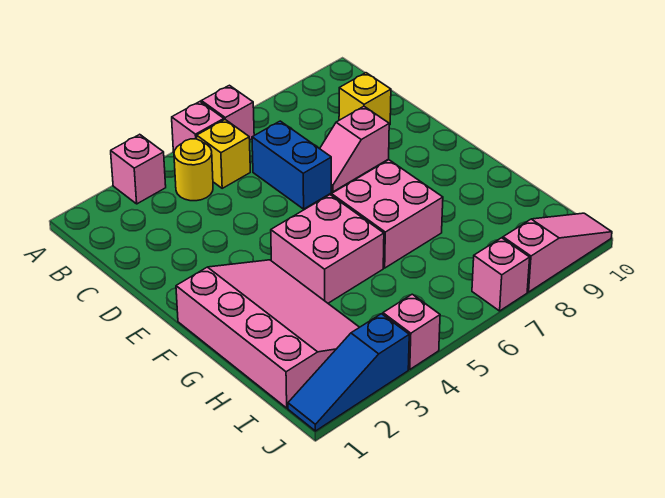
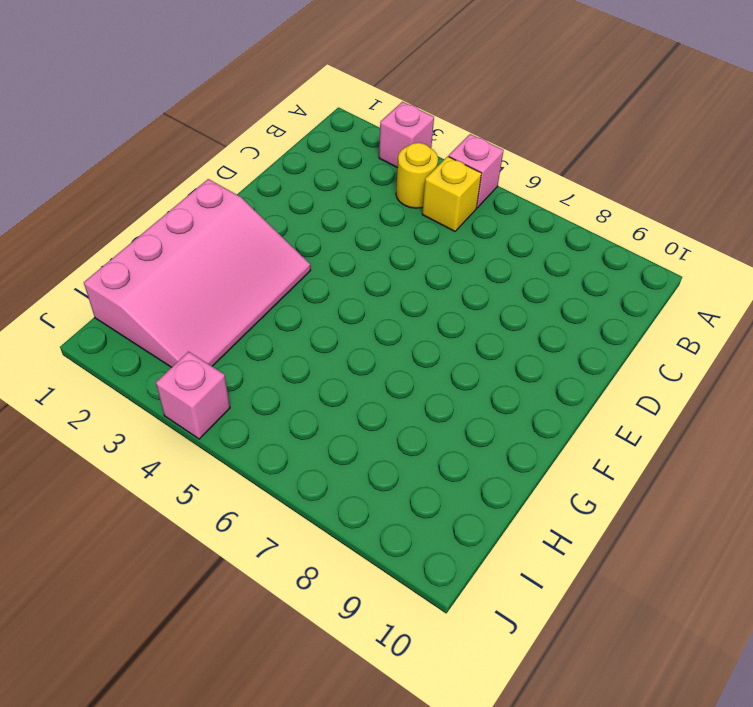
none -> pink 1x1 brick [201,85,254,140]
none -> blue 1x2 brick [252,121,331,209]
none -> yellow 1x1 brick [339,73,391,125]

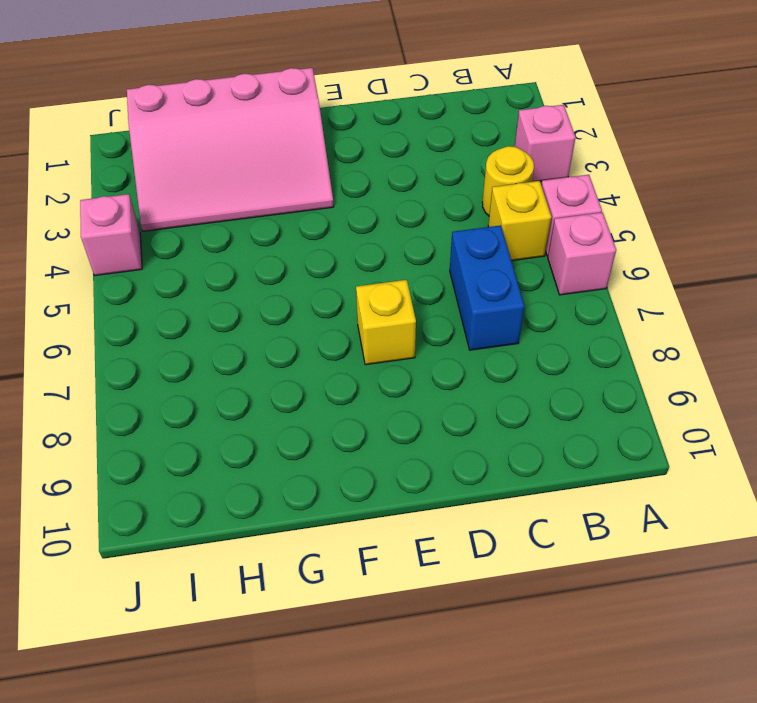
blue 1x2 brick [450,225,525,350] -> blue 1x2 brick turned to [252,121,331,209]
yellow 1x1 brick [356,280,416,365] -> yellow 1x1 brick moved to [339,73,391,125]
none -> pink 1x2 slope [320,106,389,192]
none -> pink 2x2 brick [271,195,384,303]
none -> pink 2x2 brick [331,160,443,268]

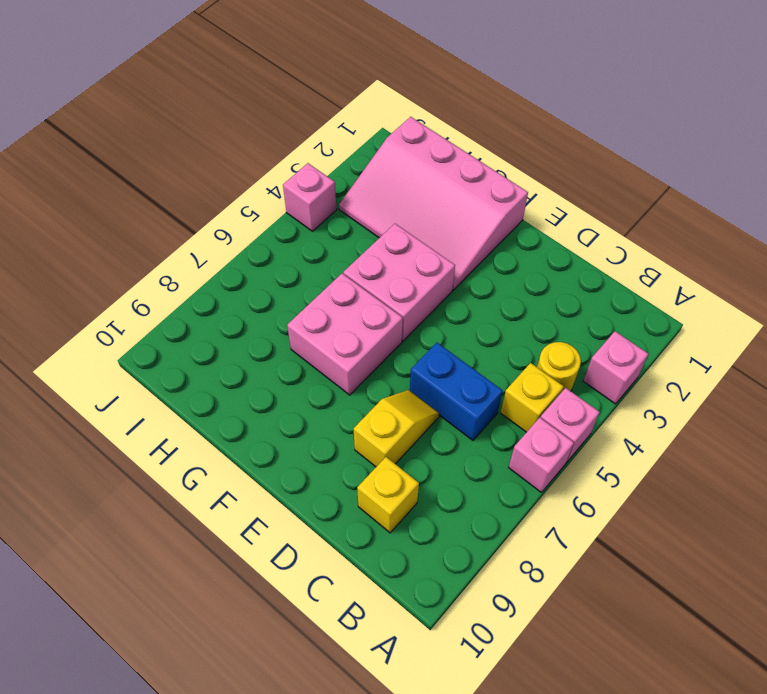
yellow 1x2 slope [354,390,439,467] -> pink 1x2 slope [320,106,389,192]
none -> blue 1x3 slope [288,314,409,431]
none -> pink 1x1 brick [472,238,530,311]
none -> pink 1x3 slope [503,213,612,292]

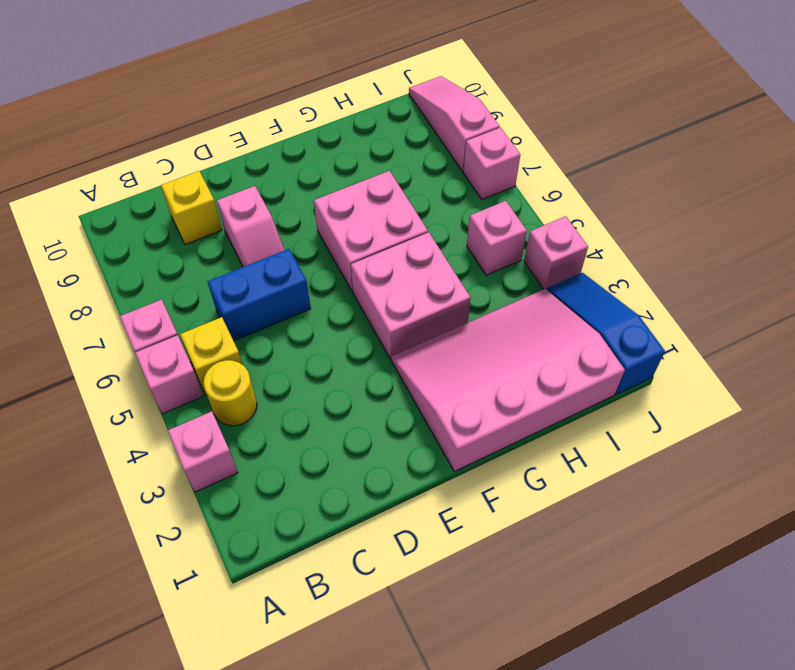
pink 1x1 brick [467,201,527,275] -> none
blue 1x3 slope [547,273,665,395] -> blue 1x3 slope turned to [288,314,409,431]

